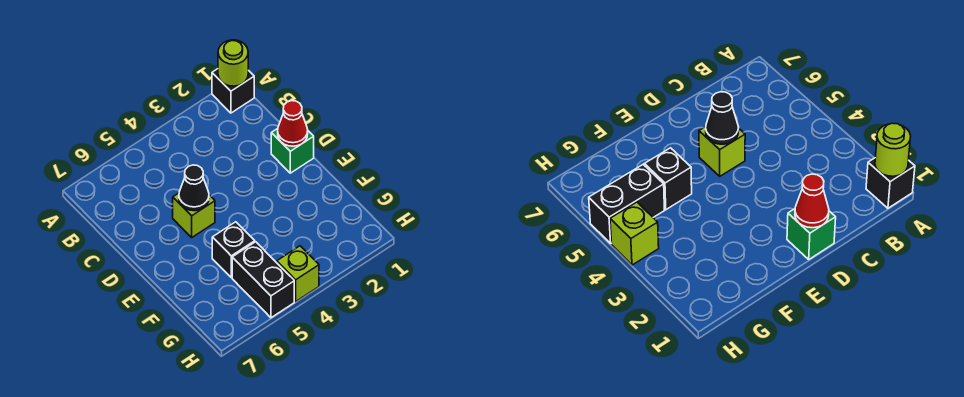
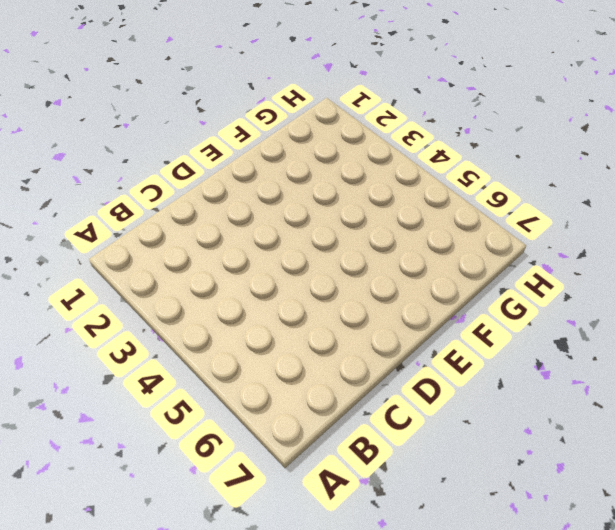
none -> black 1x1 brick [212,69,254,113]
none -> green 1x1 brick [271,129,314,173]

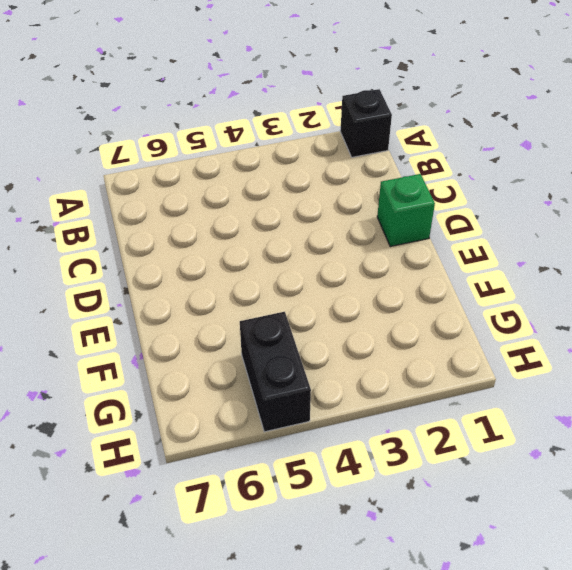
none -> lime 1x1 brick [173,193,215,237]
none -> black 1x1 brick [212,222,255,278]

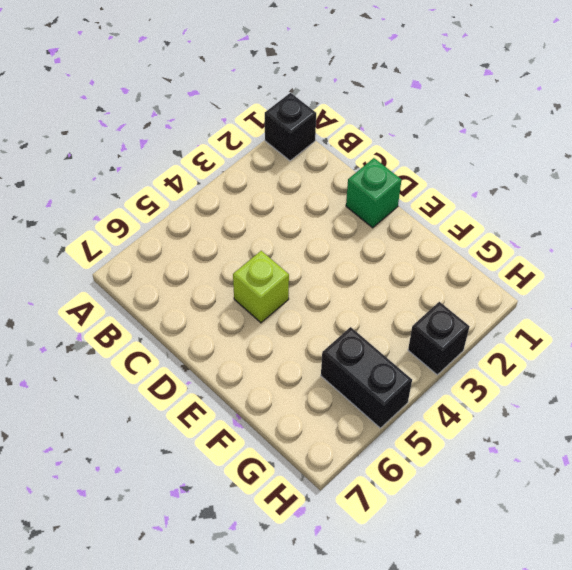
black 1x1 brick [408,302,470,375] -> black 1x1 brick moved to [212,222,255,278]
none -> lime 1x1 brick [277,246,319,301]
none -> lime 1x1 round brick [218,40,248,86]

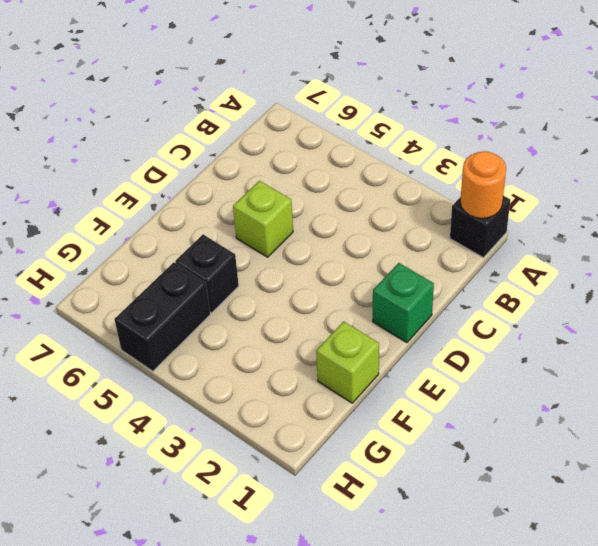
orange 1x1 round brick [460,151,506,218] -> lime 1x1 round brick [218,40,248,86]
lime 1x1 brick [316,321,379,403] -> lime 1x1 brick moved to [277,246,319,301]
none -> red 1x1 cone [278,101,308,146]
none -> black 1x1 cone [179,165,209,211]

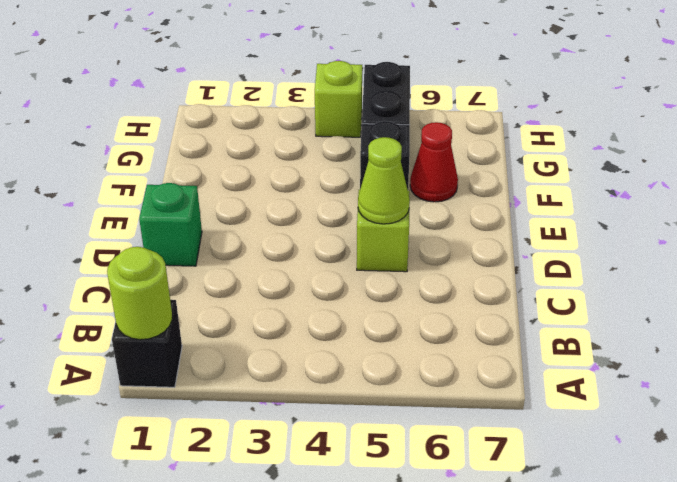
lime 1x1 cone [358,137,410,224] -> black 1x1 cone [179,165,209,211]
red 1x1 cone [410,122,458,202] -> red 1x1 cone moved to [278,101,308,146]

